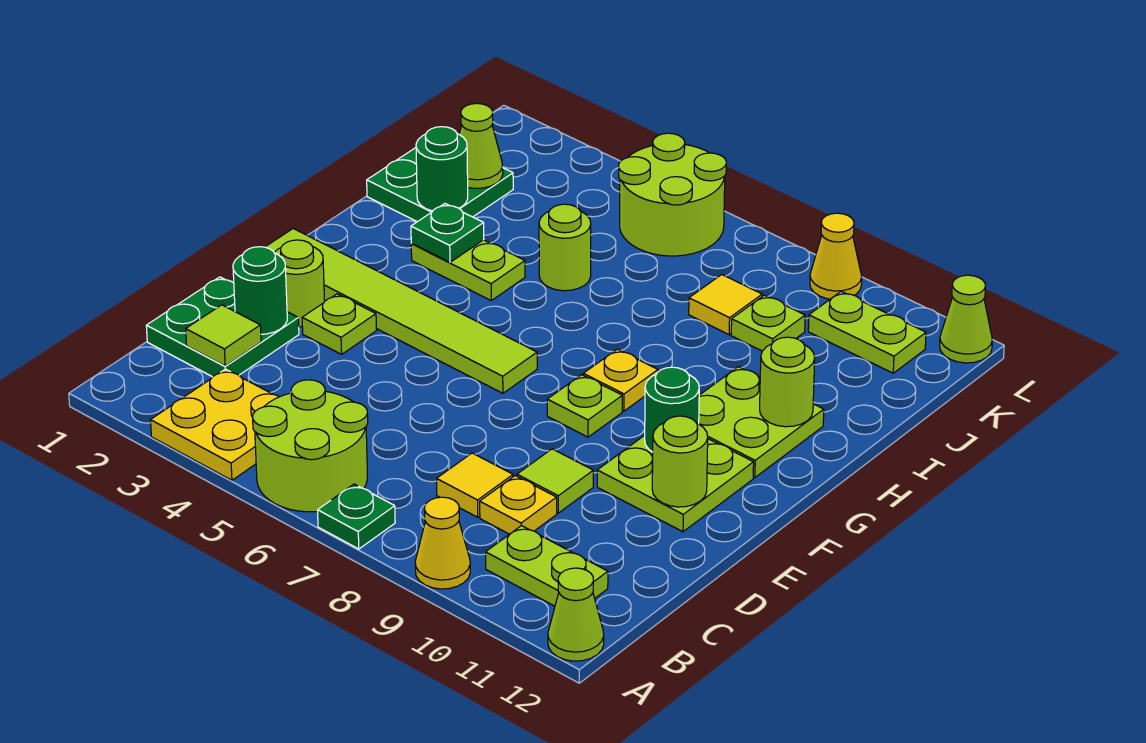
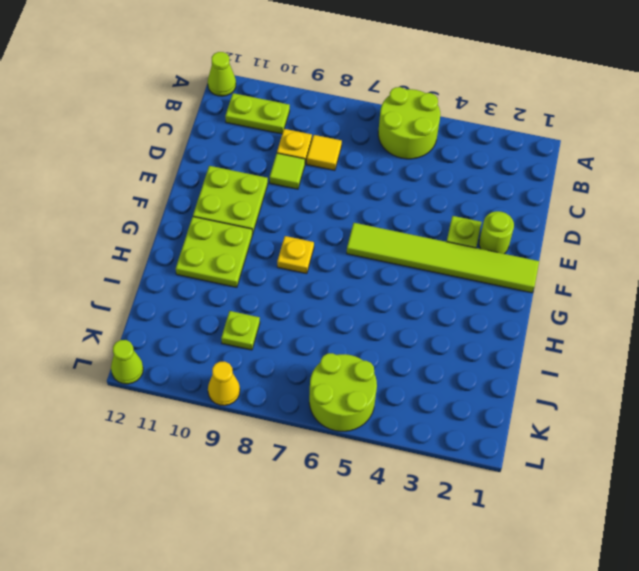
none -> yellow 2x2 plate [151,369,279,480]
none -> green 1x1 plate [318,484,395,549]
none -> yellow 1x1 cone [415,497,470,589]
none -> green 2x2 plate [146,277,299,377]

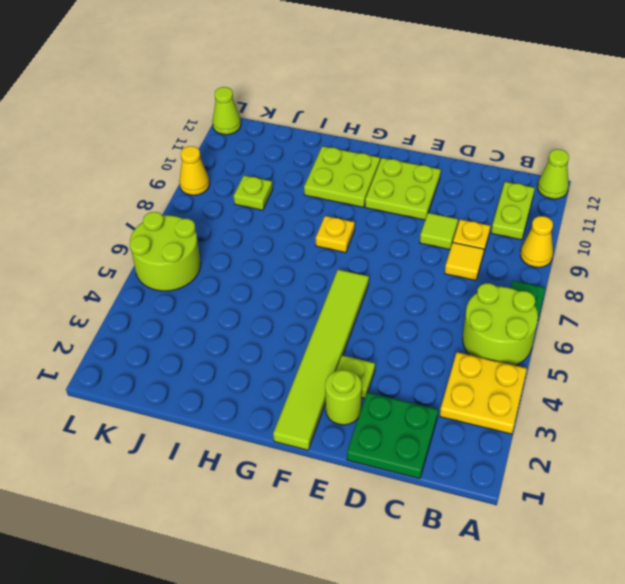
none -> lime 1x1 plate [547,375,622,437]
none -> lime 1x2 plate [411,240,525,300]
none -> green 2x2 plate [367,148,513,222]
none -> lime 1x1 round brick [539,204,591,291]

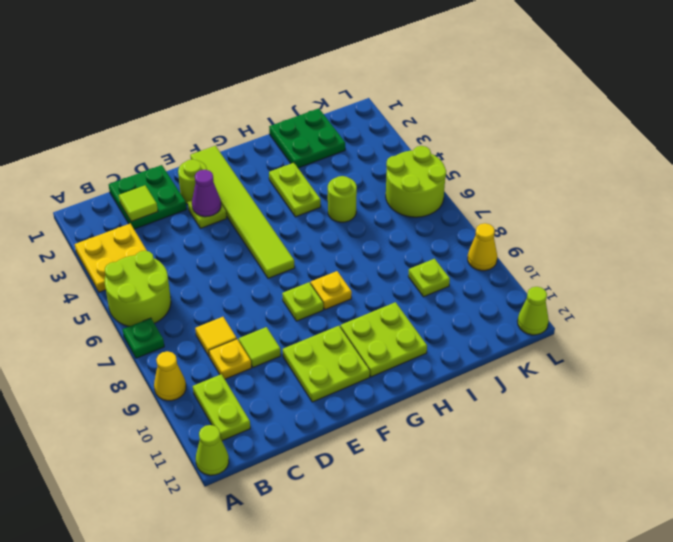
purple 1x1 cone [192,170,221,217] -> none
none -> yellow 1x1 tile [689,275,762,335]
none -> lime 1x2 plate [808,291,926,373]
none -> green 1x1 round brick [233,247,287,334]
none -> lime 1x1 round brick [652,416,708,507]

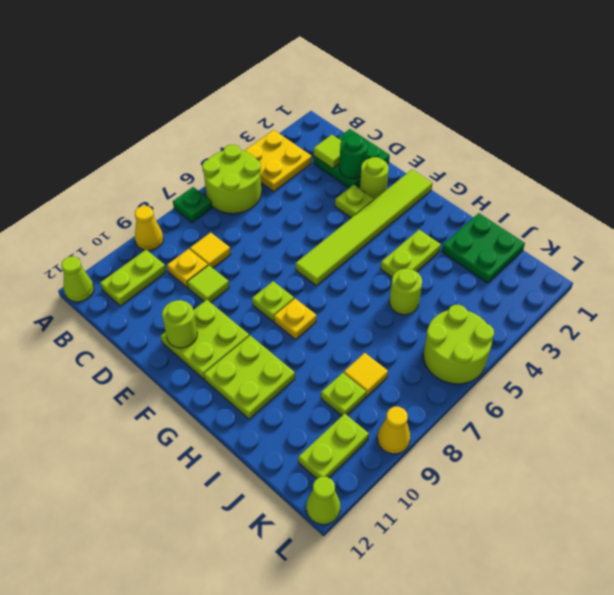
none -> green 1x1 round brick [645,367,699,452]
none -> green 1x1 plate [411,204,484,262]
none -> lime 1x1 round brick [760,337,815,427]
none -> green 1x1 round brick [416,127,468,211]

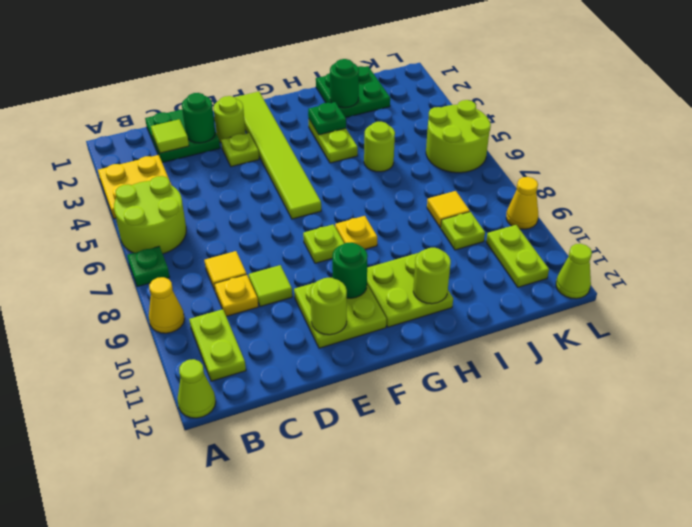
none -> lime 1x1 cone [459,103,503,188]

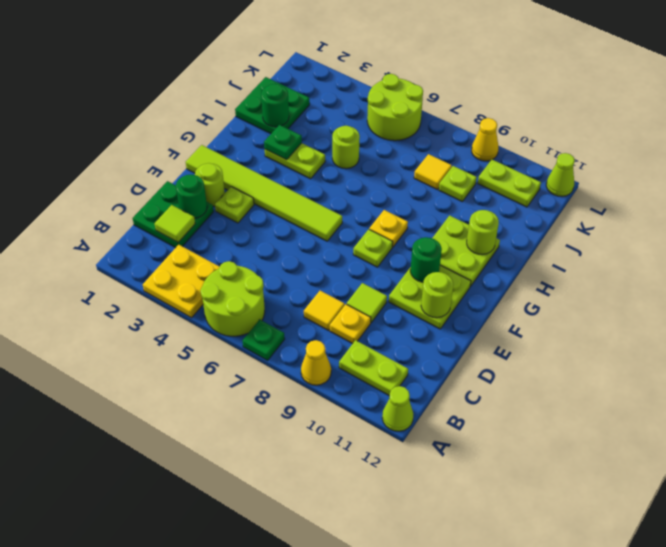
none -> lime 1x1 cone [459,103,503,188]

